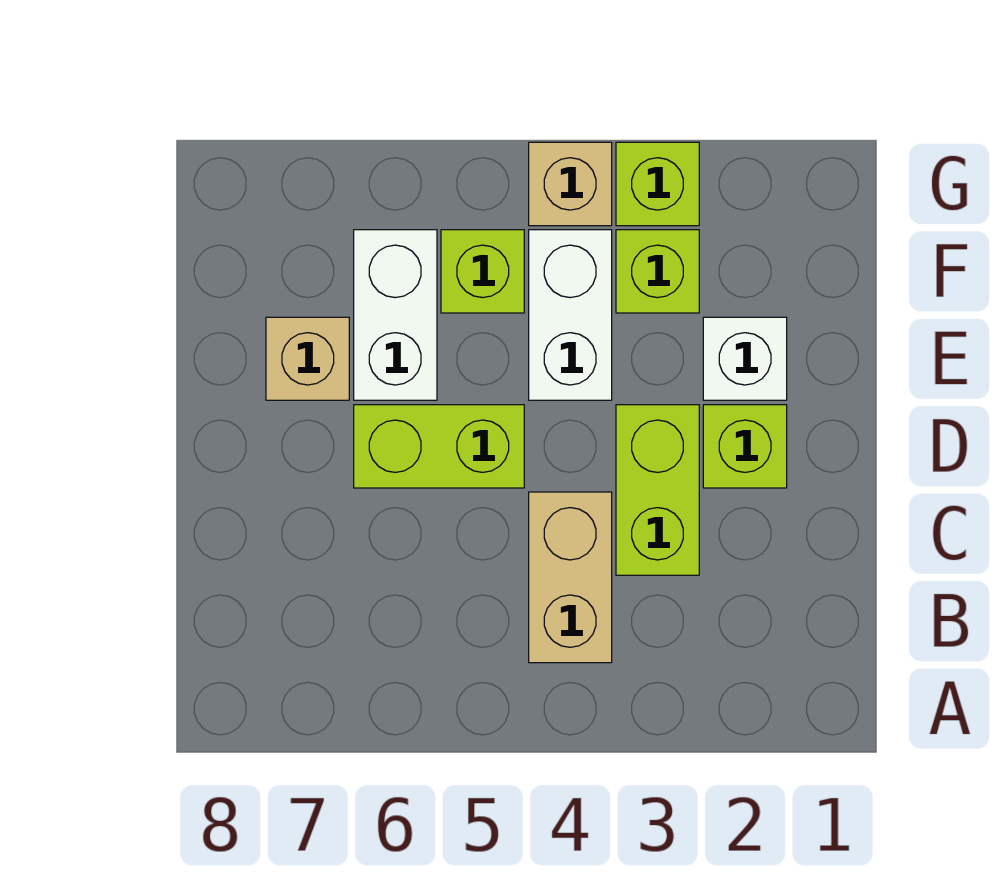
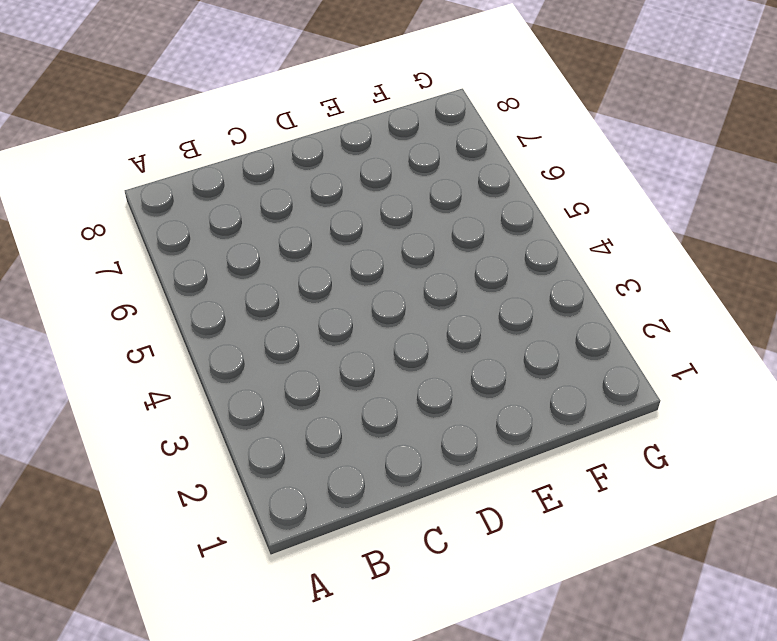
none -> tan 1x2 brick [529,492,612,663]
none -> lime 1x2 brick [616,405,699,575]
none -> lime 1x1 brick [703,405,787,488]

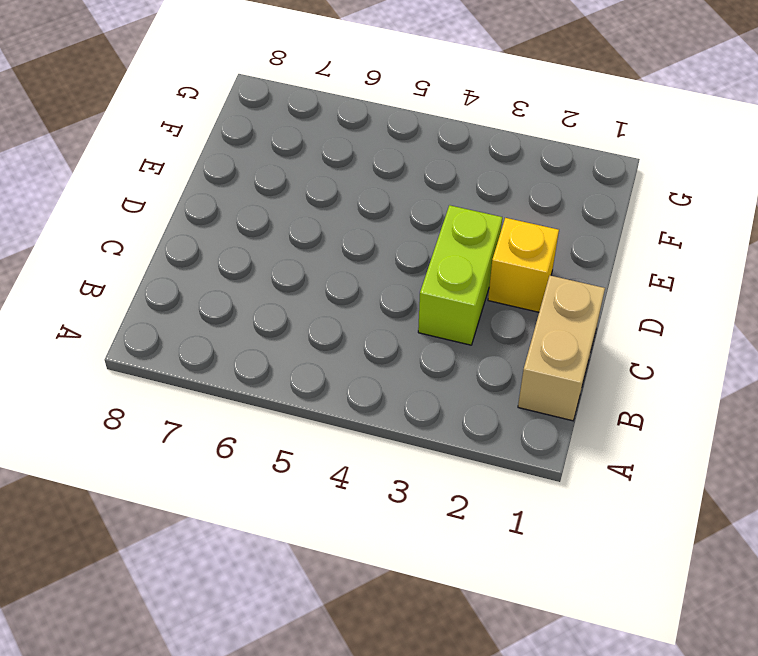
tan 1x2 brick [518,276,605,421] -> tan 1x2 brick moved to [529,492,612,663]
yellow 1x1 brick [488,218,559,312] -> lime 1x1 brick [703,405,787,488]
none -> lime 1x2 brick [354,405,524,488]
none -> white 1x1 brick [703,317,787,400]
none -> white 1x2 brick [529,230,612,400]

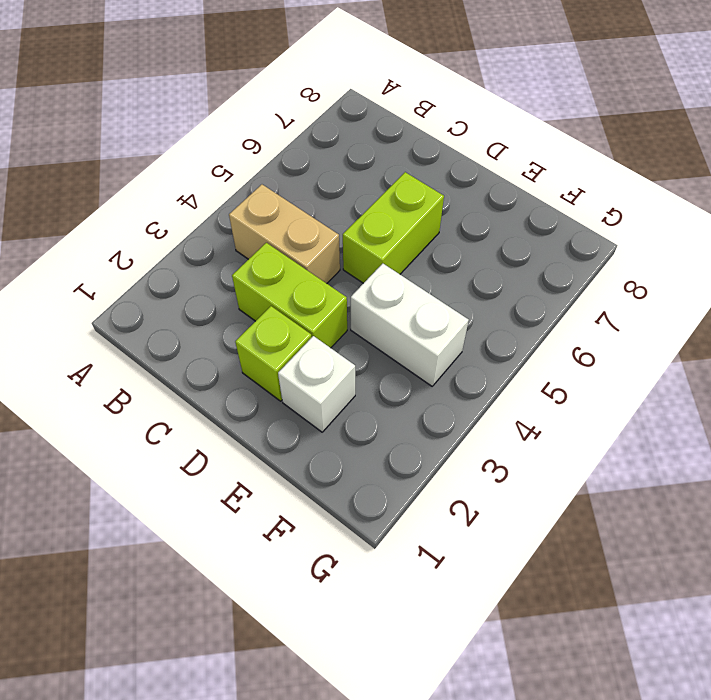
none -> white 1x2 brick [354,230,437,400]
none -> tan 1x1 brick [266,317,349,400]
none -> lime 1x1 brick [616,230,699,313]

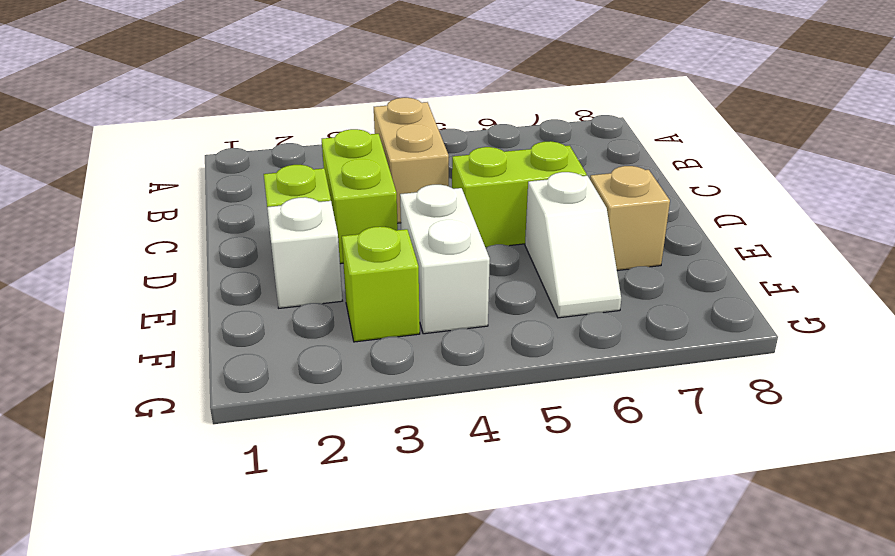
white 1x2 slope [525,172,621,318] -> white 1x2 brick [354,230,437,400]
none -> lime 1x1 brick [441,230,524,313]
none -> lime 1x1 brick [616,142,699,226]
none -> tan 1x1 brick [529,142,612,226]

